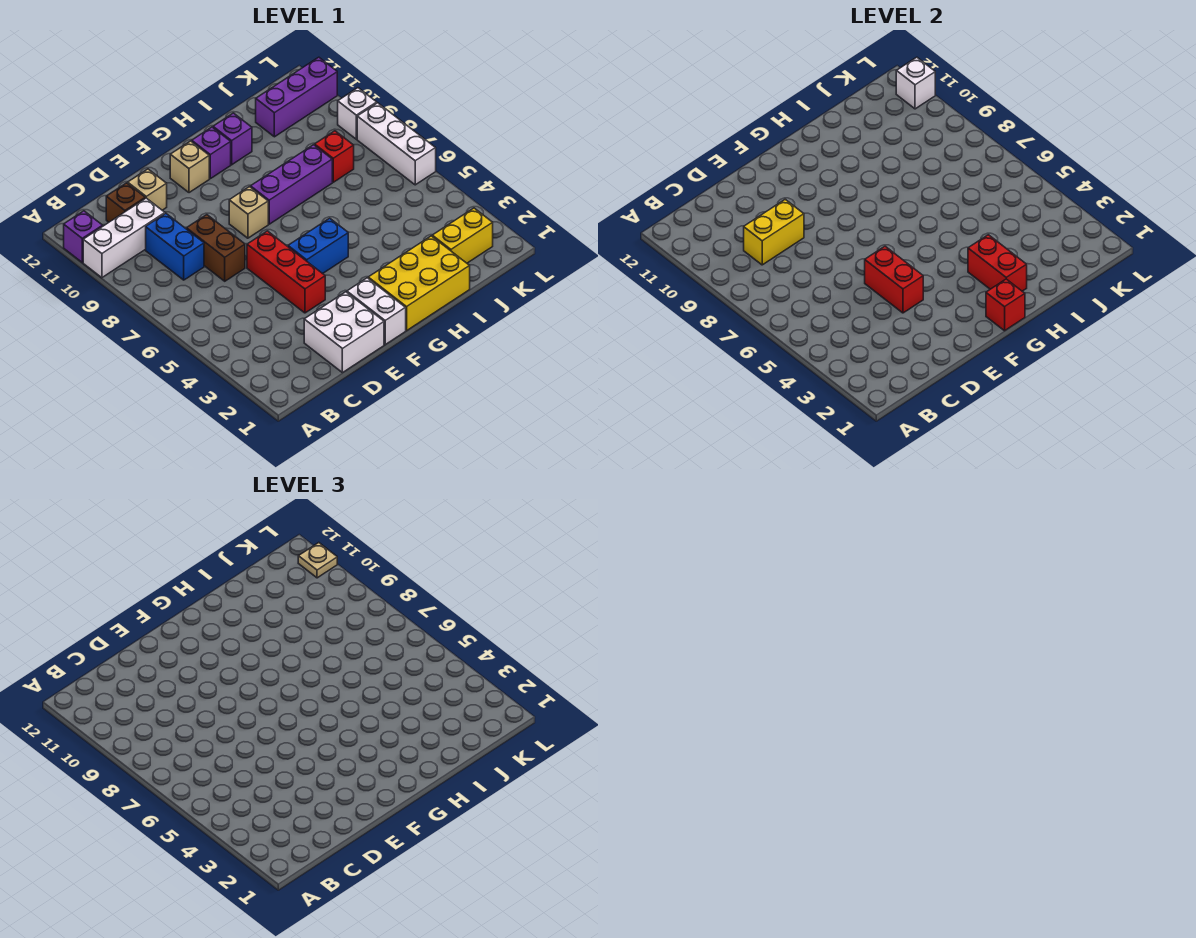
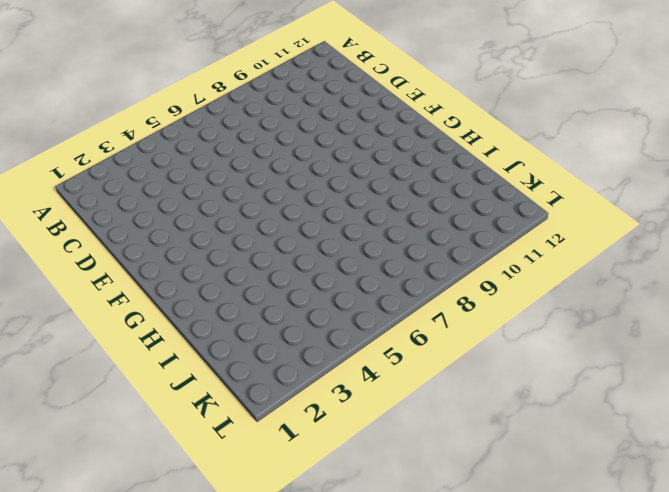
none -> white 1x3 brick [83,198,165,278]
none -> purple 1x1 brick [64,211,103,262]
none -> blue 1x2 brick [146,213,204,280]

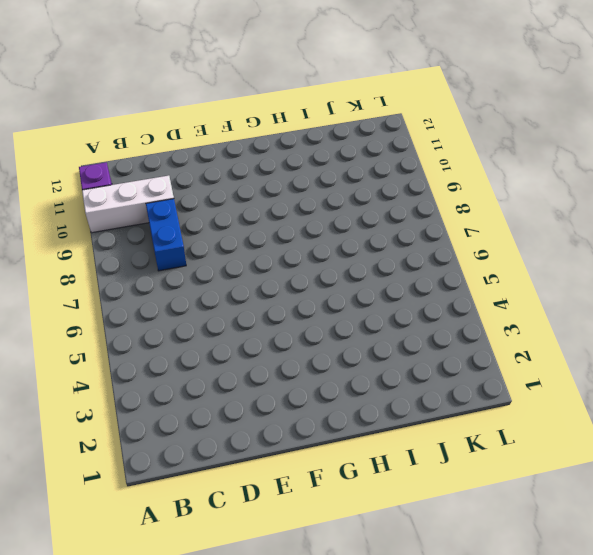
none -> brown 1x1 brick [106,183,145,222]
none -> white 2x2 brick [304,292,384,373]
none -> brown 1x2 brick [186,215,245,281]

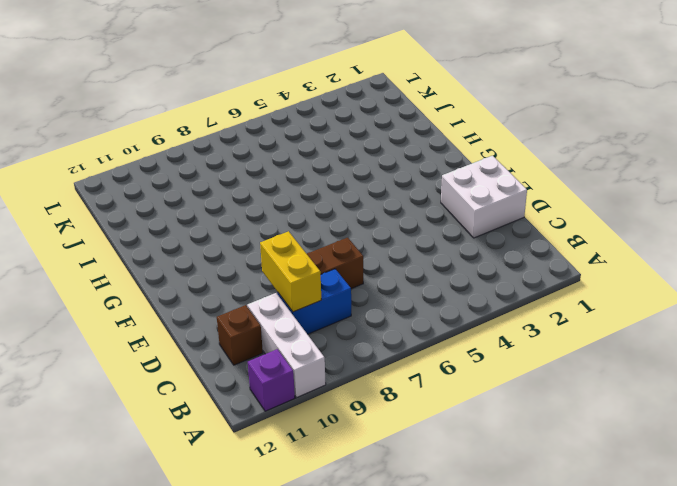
none -> tan 1x1 brick [128,169,167,210]
none -> red 1x3 brick [247,231,325,313]
none -> white 1x2 brick [347,278,406,345]

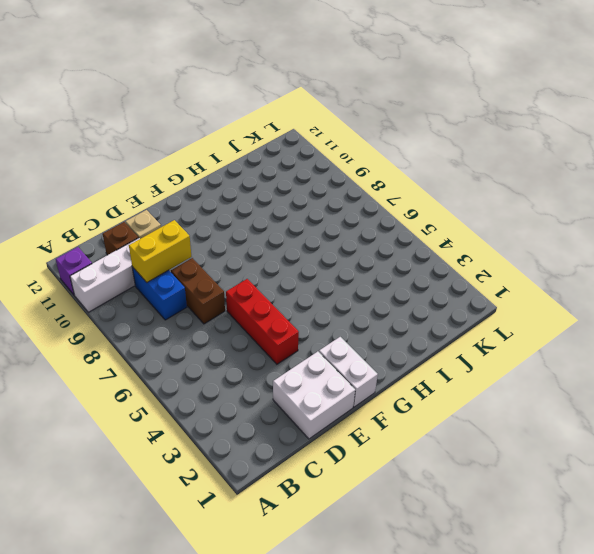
none -> blue 1x2 brick [288,218,348,274]
none -> tan 1x1 brick [229,187,268,238]
none -> tan 1x1 brick [170,141,209,193]

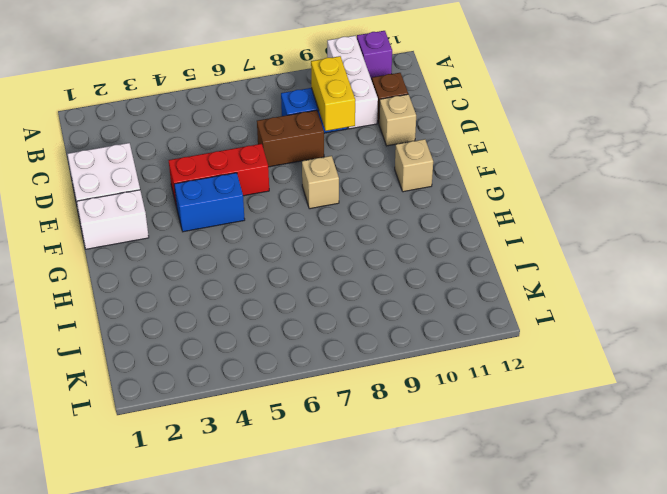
blue 1x2 brick [174,173,245,232] -> blue 1x2 brick turned to [288,218,348,274]
none -> yellow 2x3 brick [368,236,470,331]
none -> purple 1x3 brick [251,145,332,224]
none -> purple 1x1 brick [192,127,231,179]

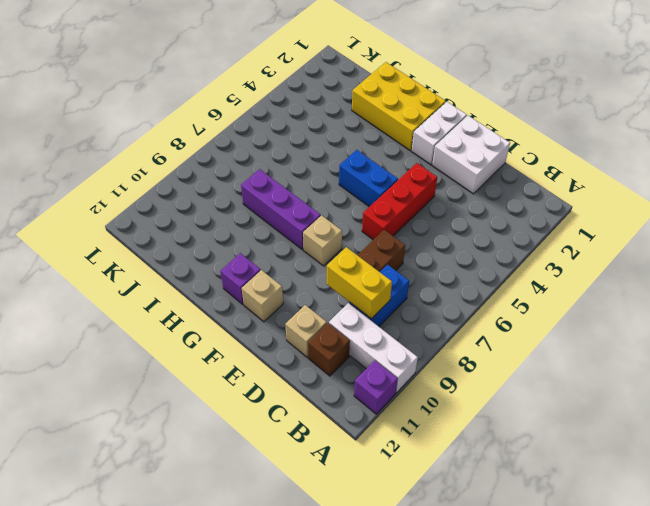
none -> purple 1x1 brick [213,113,252,165]
none -> yellow 1x2 brick [432,208,493,263]
none -> red 1x1 brick [315,131,354,182]

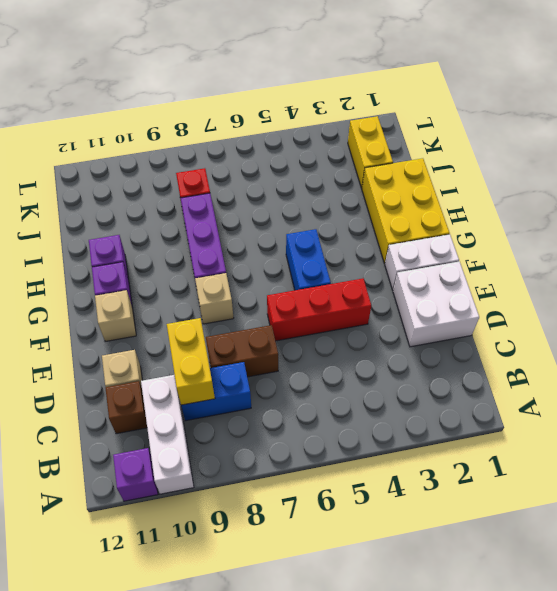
none -> purple 1x3 brick [256,57,337,137]
none -> white 1x3 brick [357,103,436,185]
none -> white 1x1 brick [338,88,377,139]

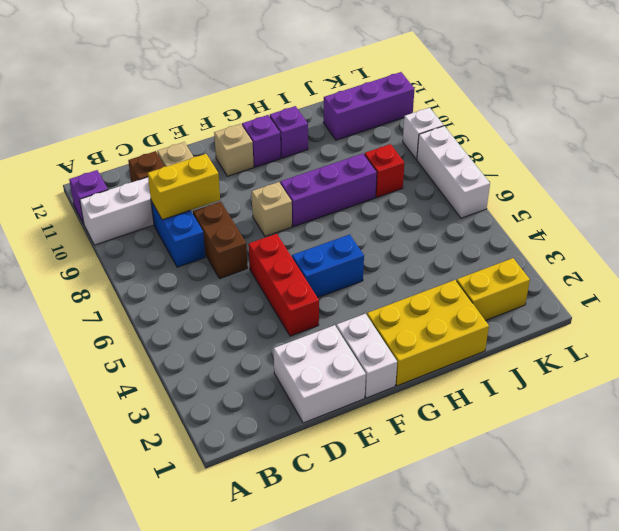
none -> red 1x2 brick [865,246,923,313]
none -> red 1x1 brick [986,279,1025,331]
none -> red 1x2 brick [968,235,1027,291]

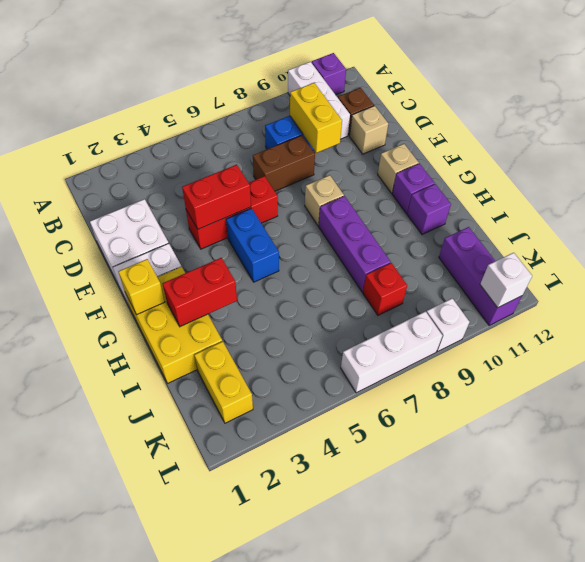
yellow 1x1 brick [118,259,165,315] -> red 1x1 brick [986,279,1025,331]
none -> tan 1x1 plate [298,543,337,578]

